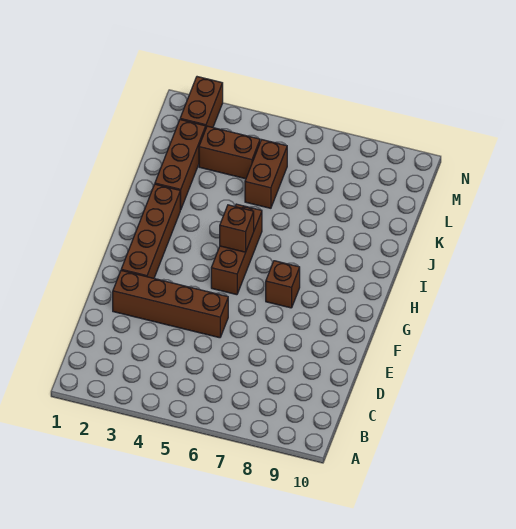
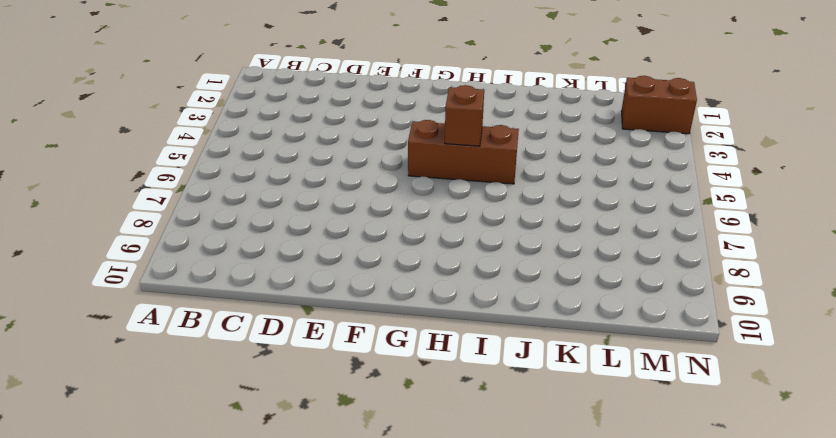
none -> brown 1x4 brick [113,271,228,338]
none -> brown 1x4 brick [121,184,180,278]

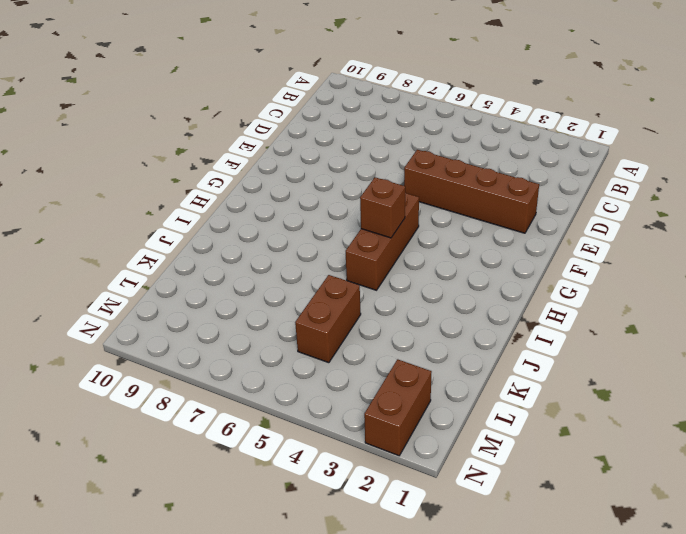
none -> brown 1x4 brick [121,184,180,278]
none -> brown 1x1 brick [266,261,300,308]

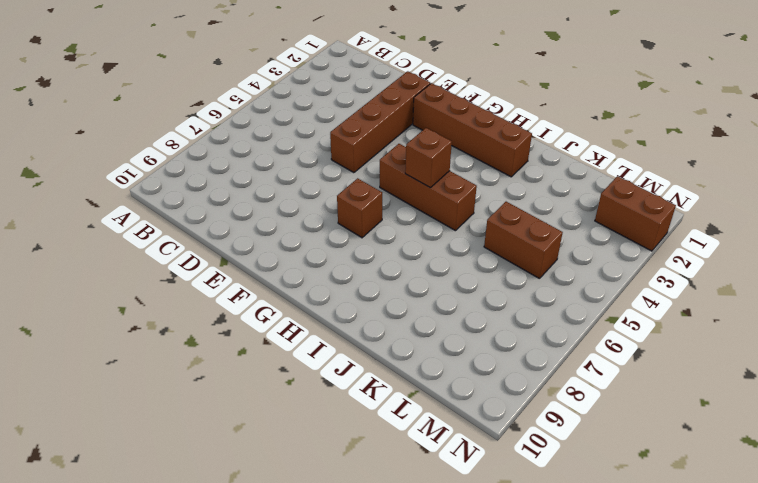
none -> brown 1x3 brick [155,120,206,210]
none -> brown 1x2 brick [199,126,260,179]

